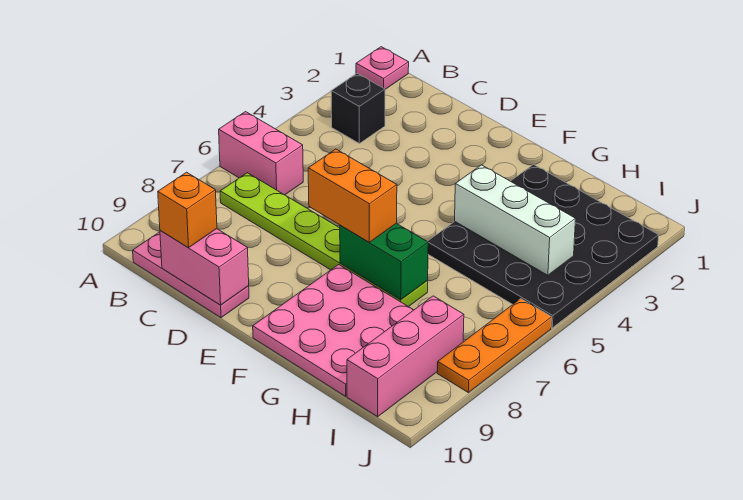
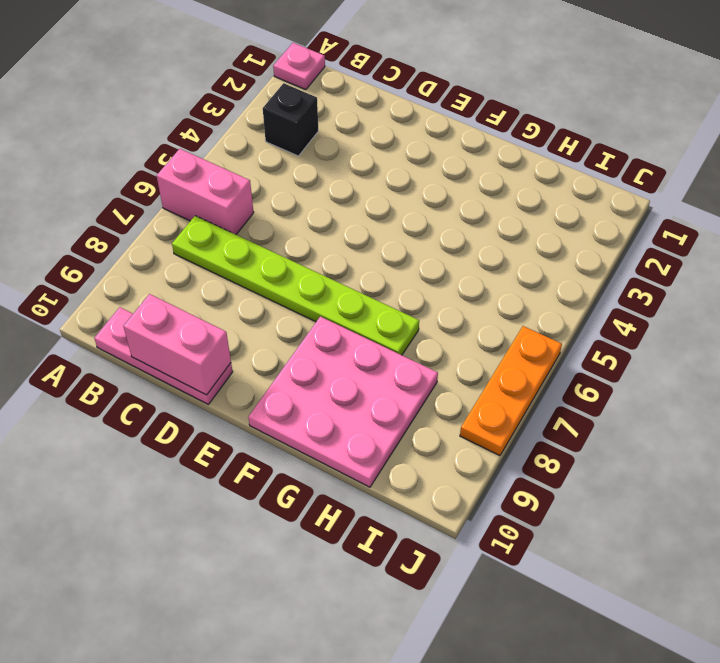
none -> black 4x4 plate [427,165,659,328]
none -> pink 1x3 brick [347,296,464,417]
none -> green 1x2 brick [340,223,428,299]

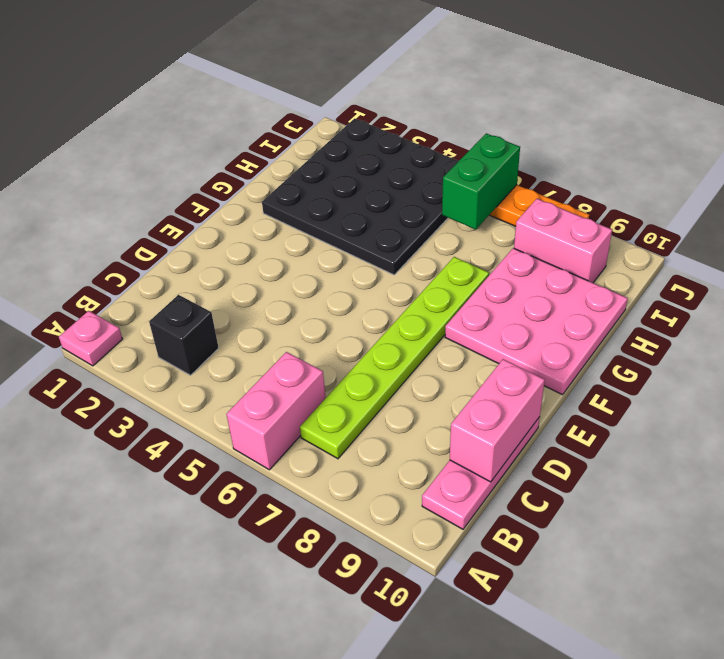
green 1x2 brick [442,133,520,230] -> green 1x2 brick moved to [340,223,428,299]
pink 1x2 brick [514,199,612,283] -> pink 1x3 brick [347,296,464,417]
none -> white 1x3 brick [455,165,575,275]
none -> orange 1x1 brick [158,172,217,248]
none -> orange 1x2 brick [308,149,397,242]

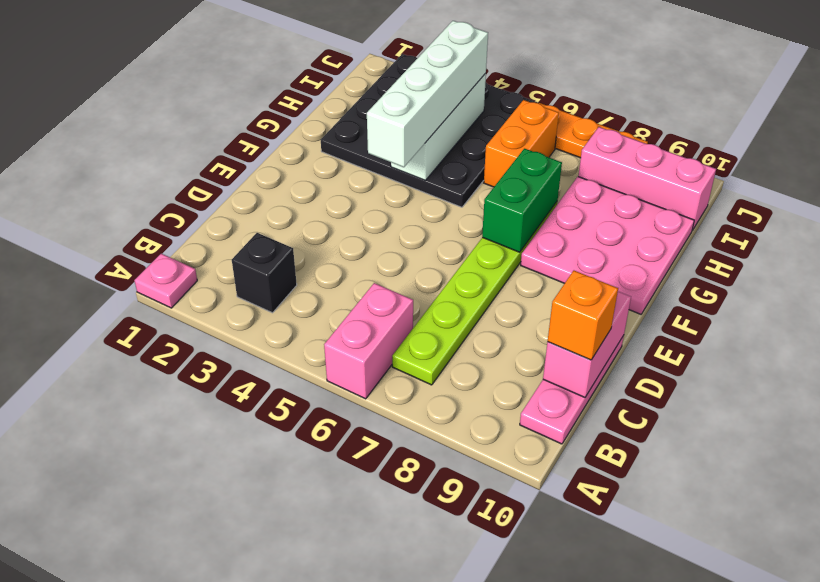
white 1x4 brick [367,21,488,167] -> none
orange 1x2 brick [484,100,559,187] -> orange 1x2 brick moved to [308,149,397,242]

